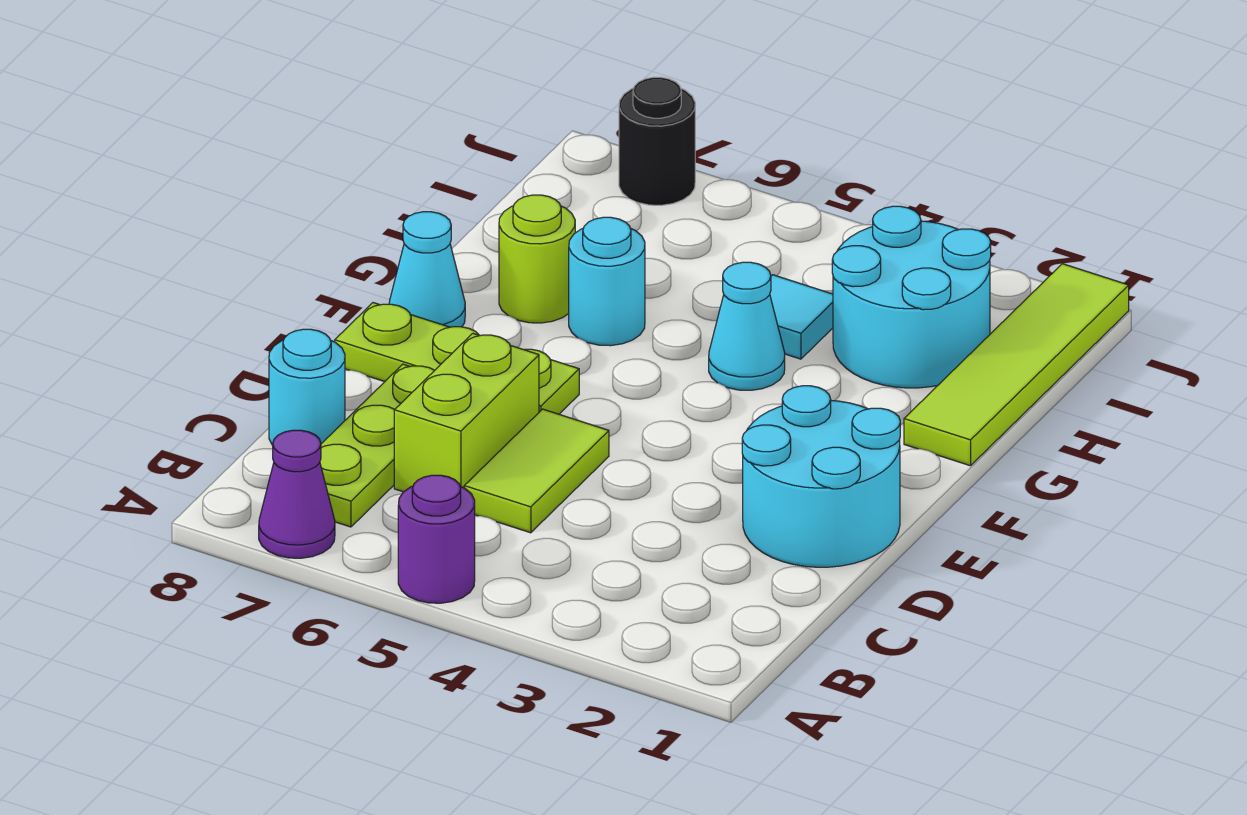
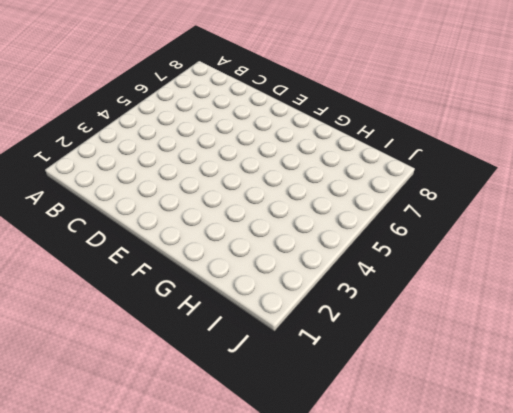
none -> purple 1x1 round brick [398,475,475,603]
none -> purple 1x1 cone [259,430,335,558]
none -> lime 1x3 plate [320,364,435,527]

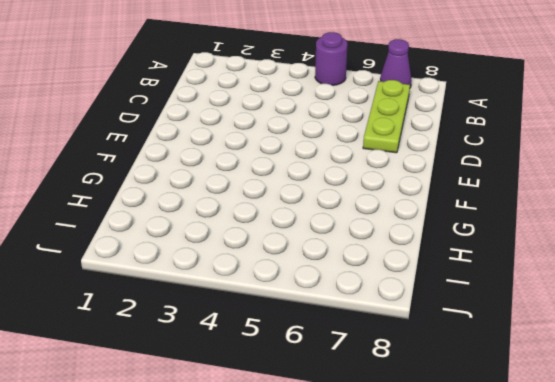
none -> lime 1x2 tile [464,409,609,533]
none -> lime 1x2 brick [394,333,539,492]
none -> cyan 1x1 round brick [269,329,345,445]

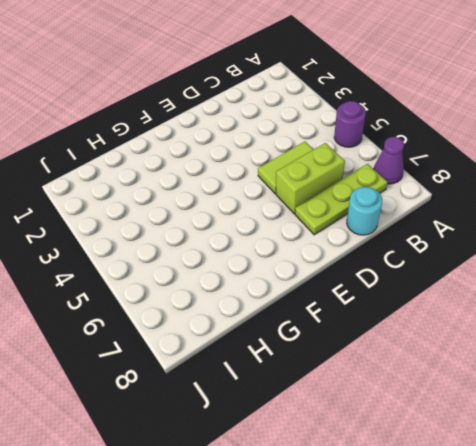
none -> cyan 2x2 round brick [742,386,900,567]
none -> lime 1x3 plate [335,303,579,414]
none -> cyan 1x1 cone [389,212,465,327]

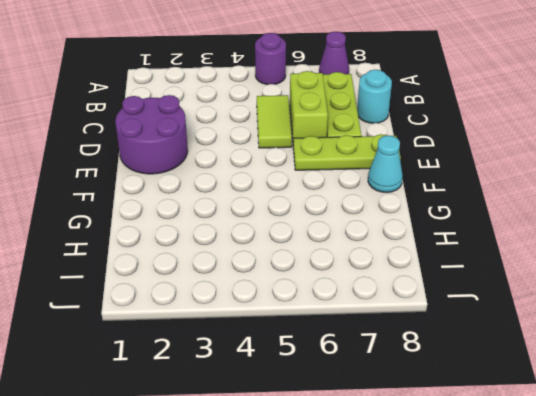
purple 2x2 round brick [115,95,188,174] -> cyan 2x2 round brick [742,386,900,567]
none -> lime 1x4 tile [904,264,1129,466]
none -> cyan 1x1 cone [709,262,785,390]
none -> cyan 1x1 round brick [569,217,645,346]

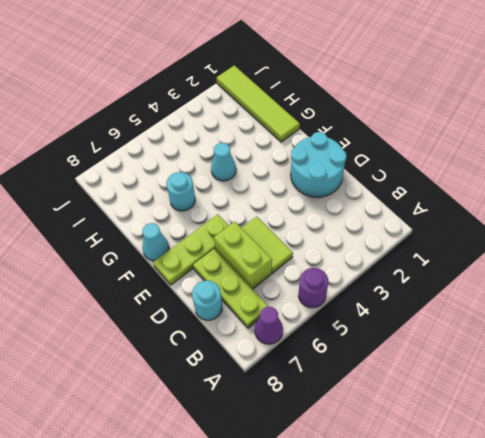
none -> lime 1x1 round brick [499,195,575,323]
none -> cyan 2x2 round brick [832,206,991,388]
none -> cyan 1x1 tile [770,275,833,359]

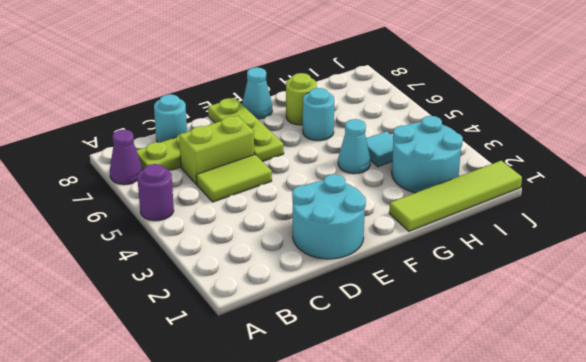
none -> black 1x1 round brick [619,77,695,205]

